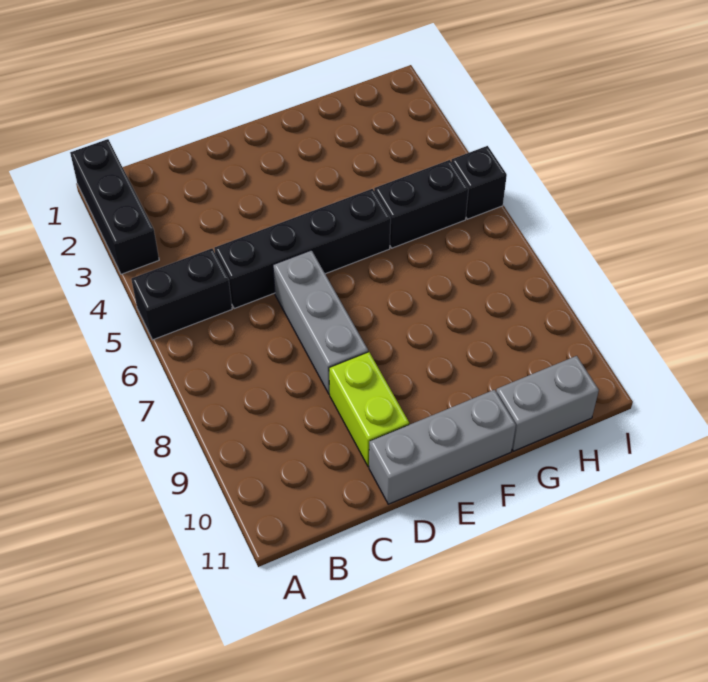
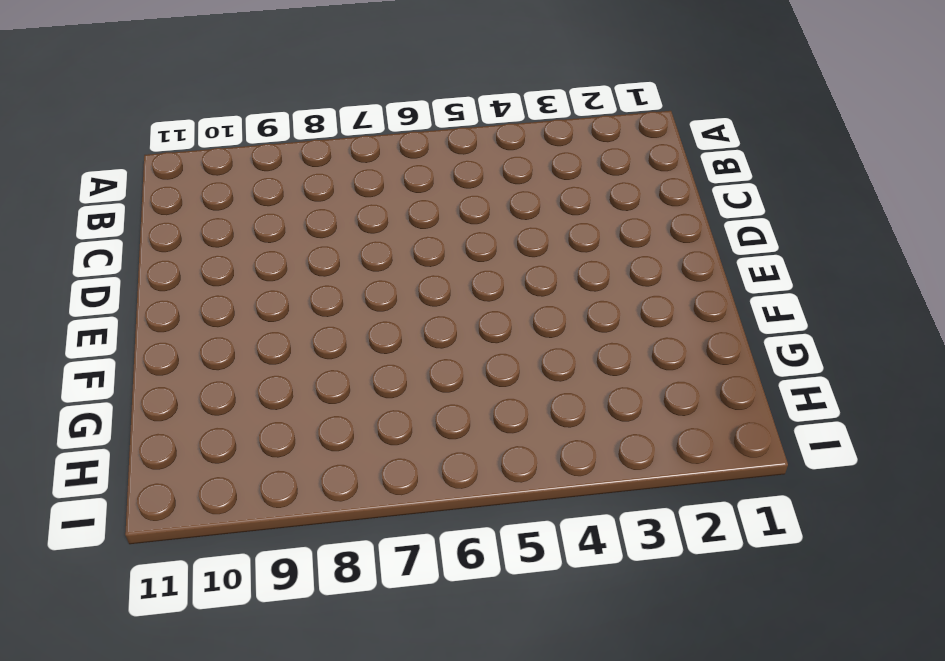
none -> black 1x3 brick [70,139,159,274]
none -> black 1x2 brick [131,249,232,340]

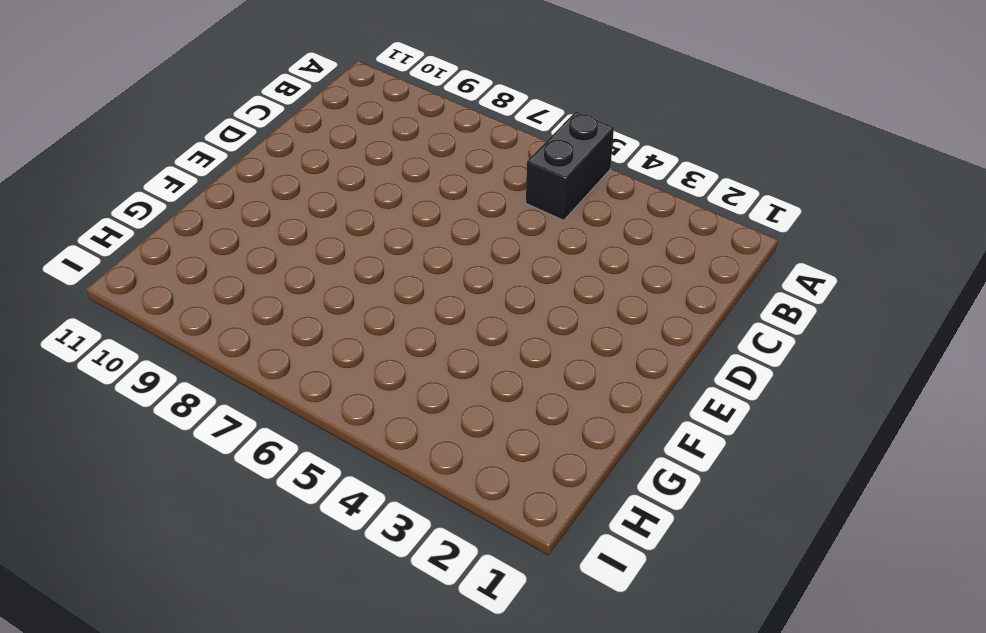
none -> black 1x3 brick [70,139,159,274]
none -> black 1x4 brick [214,189,391,309]

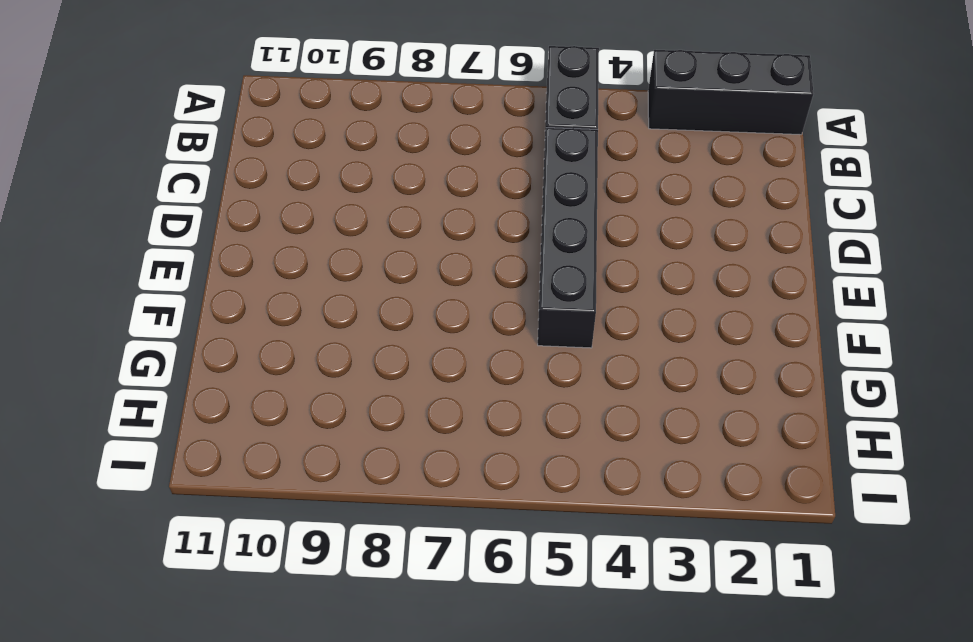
none -> grey 1x3 brick [273,250,368,394]
none -> lime 1x2 brick [329,352,409,466]

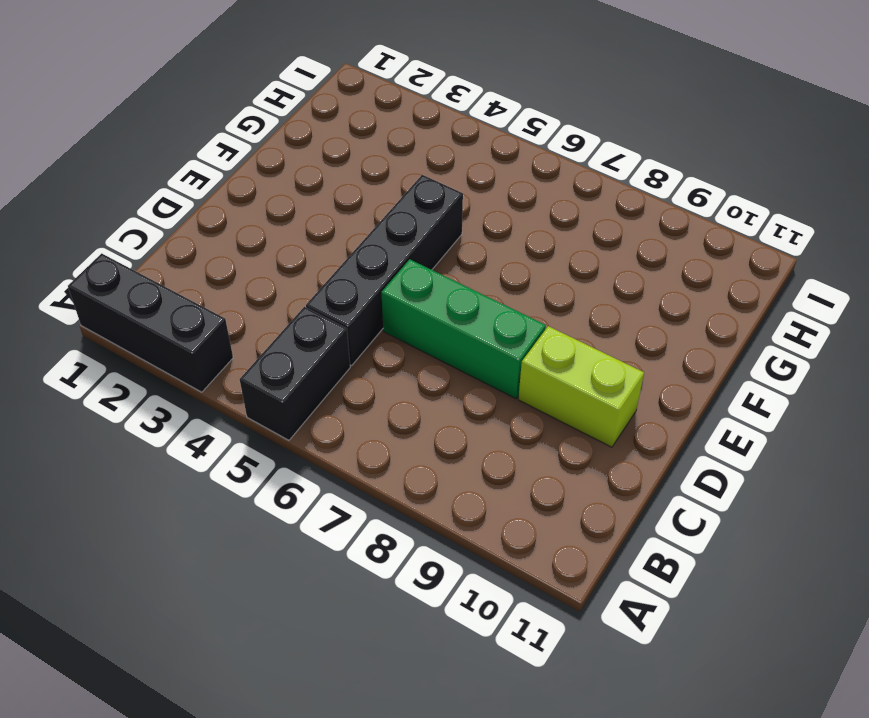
green 1x3 brick [381,259,546,399] -> grey 1x3 brick [273,250,368,394]
none -> grey 1x3 brick [369,390,516,504]
none -> black 1x2 brick [374,160,469,248]

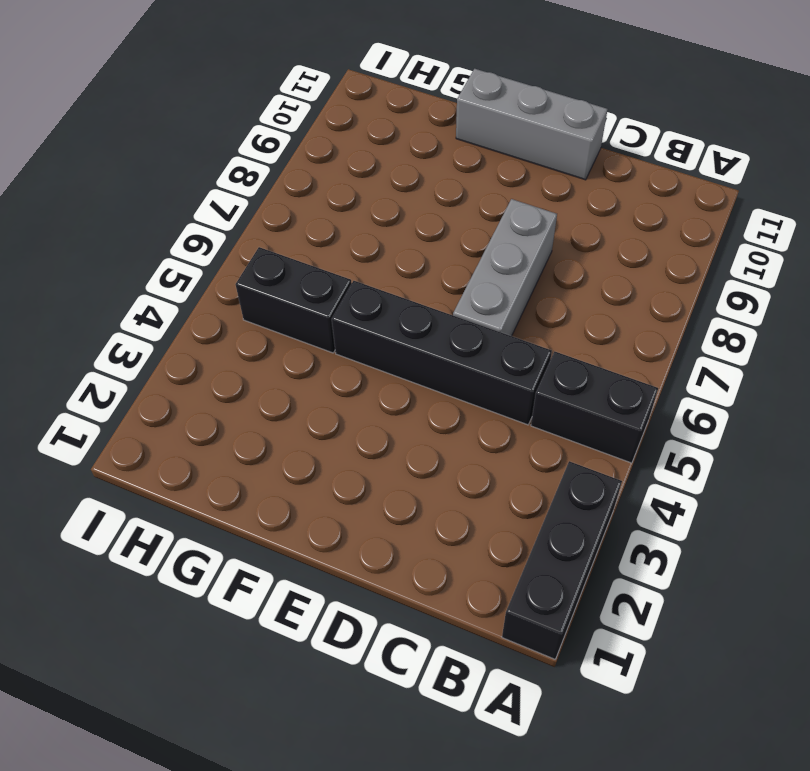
none -> lime 1x2 brick [329,352,409,466]
none -> grey 1x2 brick [496,356,599,451]

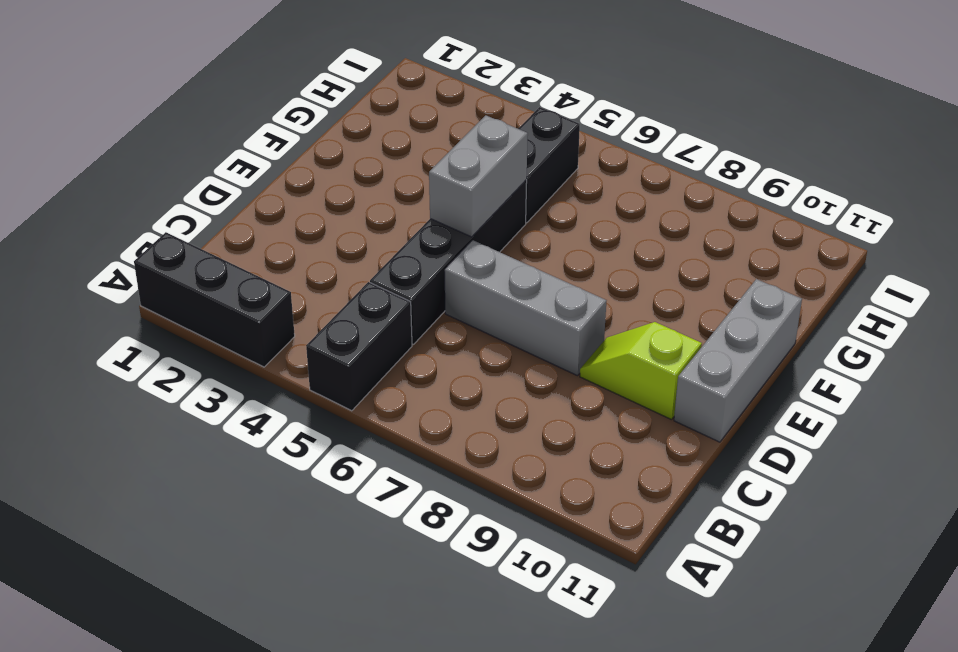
lime 1x2 slope [580,322,702,420] -> lime 1x2 brick [329,352,409,466]
grey 1x2 brick [429,115,528,237] -> grey 1x2 brick moved to [496,356,599,451]
none -> black 1x1 brick [451,146,507,219]

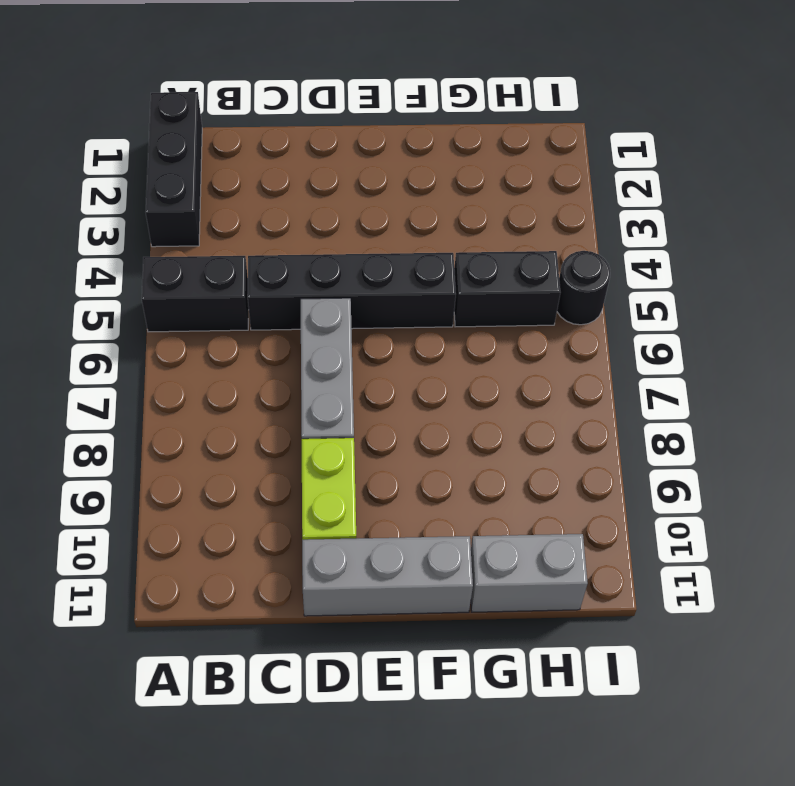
black 1x1 round brick [557,251,610,325] -> black 1x1 brick [451,146,507,219]

